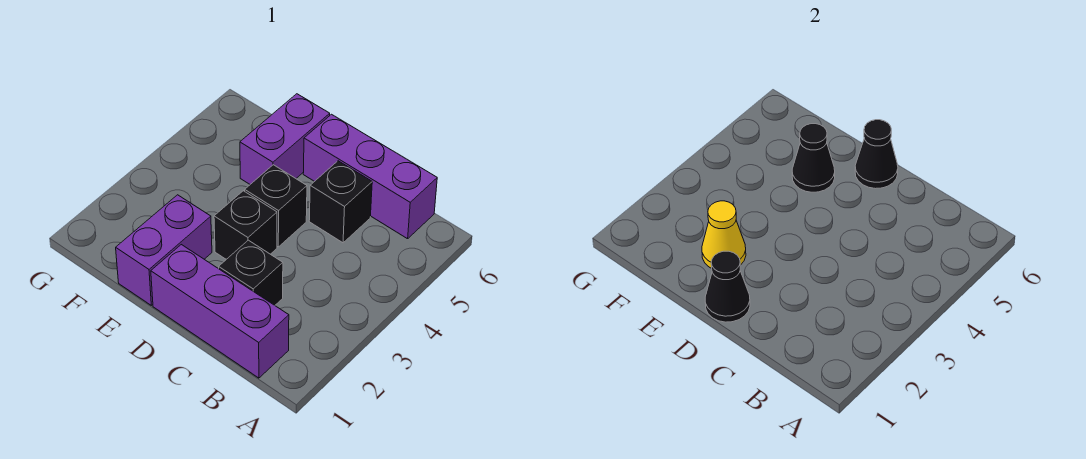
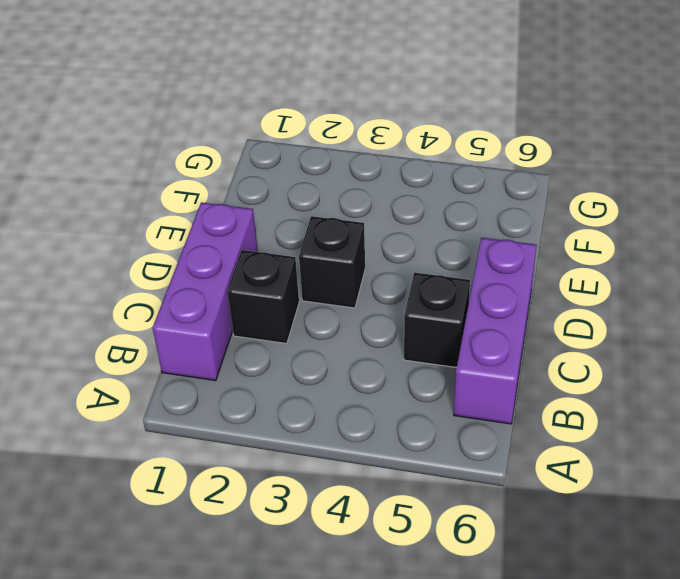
none -> black 1x1 brick [245,165,307,247]
none -> purple 1x2 brick [116,195,212,305]
none -> purple 1x2 brick [240,94,330,184]

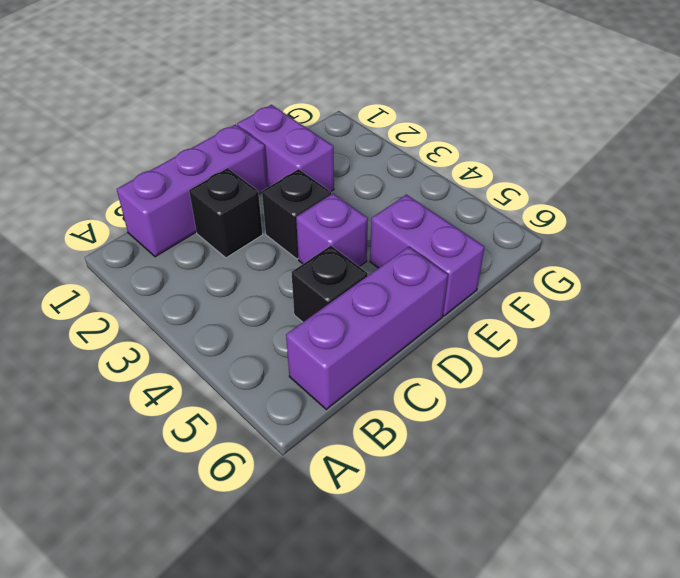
purple 1x1 brick [296,194,368,267] -> black 1x1 brick [245,165,307,247]
none -> black 1x1 cone [705,251,750,322]
none -> black 1x1 cone [855,120,898,189]
none -> yellow 1x1 cone [702,201,746,268]

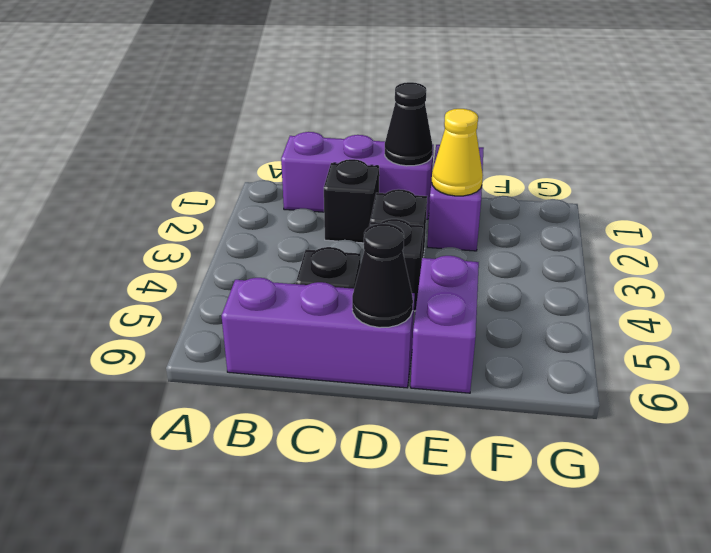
none -> black 1x1 cone [792,124,835,192]

